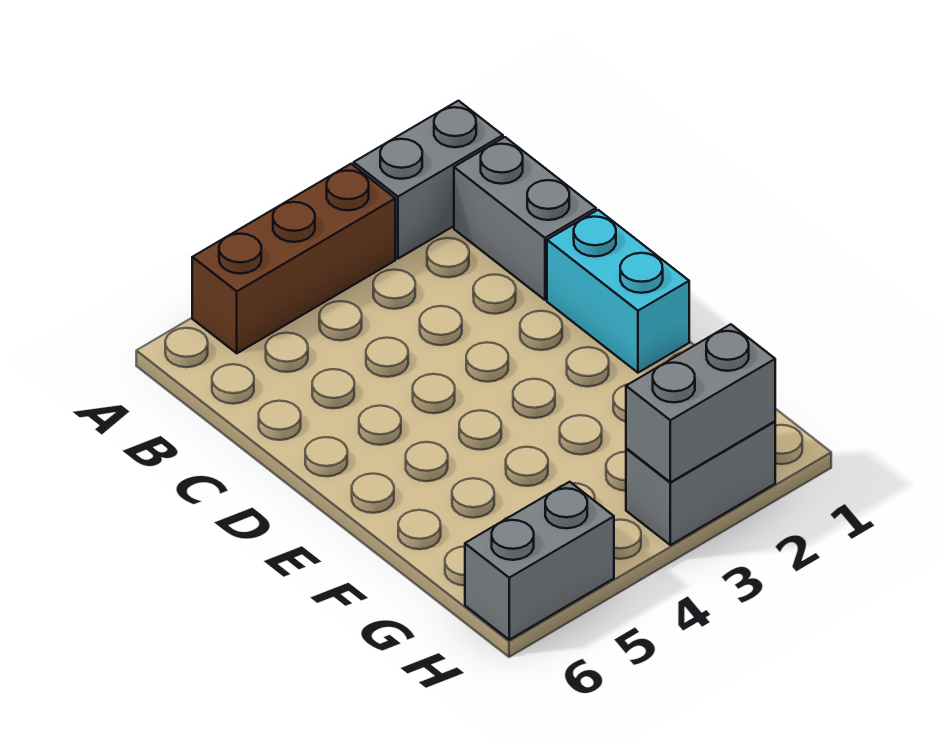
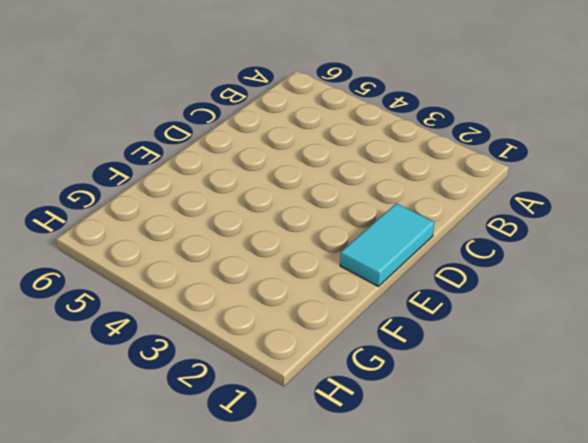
cyan 1x2 tile [340,203,434,286] -> cyan 1x2 brick [547,210,689,373]
none -> grey 1x2 brick [354,101,503,259]
none -> brown 1x3 brick [192,164,395,353]

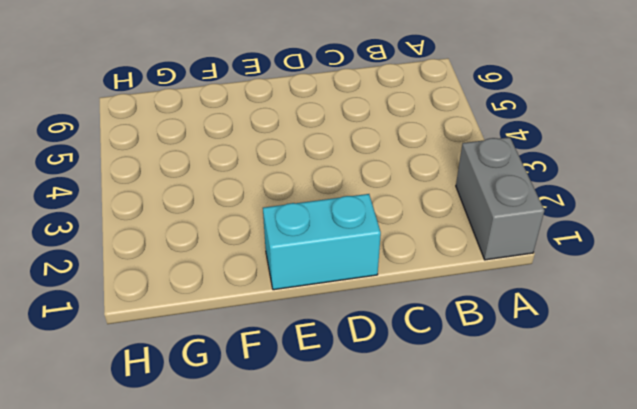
none -> brown 1x3 brick [192,164,395,353]
none -> grey 1x2 brick [454,137,596,300]

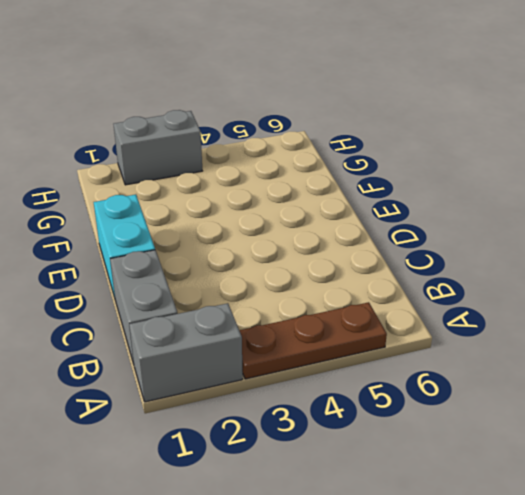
brown 1x3 plate [239,302,387,379] -> brown 1x3 brick [192,164,395,353]
none -> grey 1x2 brick [465,482,614,640]
none -> grey 1x2 brick [626,324,775,482]

